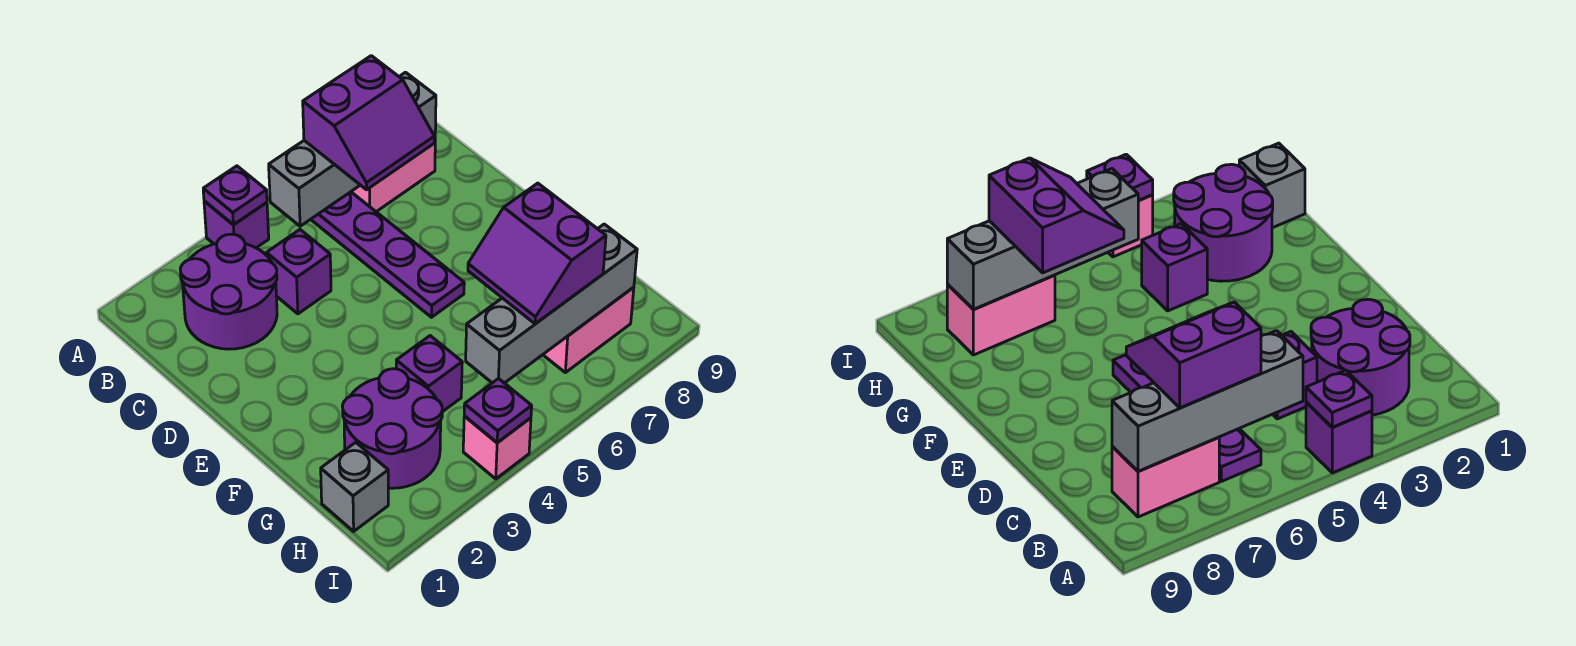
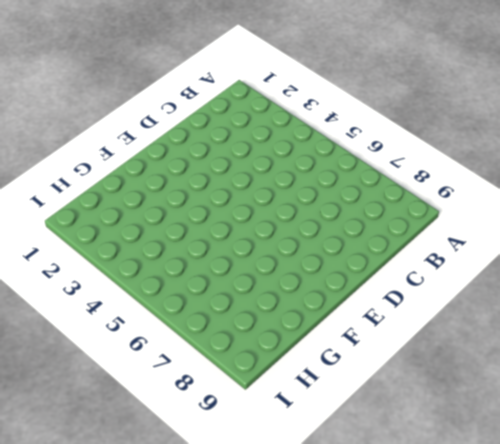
none -> purple 1x1 brick [204,201,269,248]
none -> purple 2x2 round brick [180,234,277,349]
none -> purple 1x4 plate [311,192,464,317]

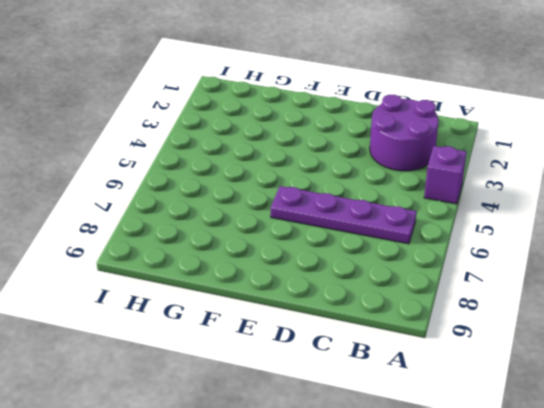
none -> pink 1x2 brick [351,134,435,212]
none -> purple 1x1 brick [266,230,331,314]
none -> purple 2x2 round brick [342,369,442,488]

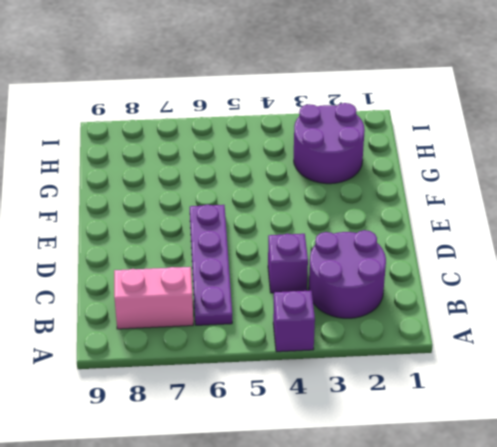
none -> purple 1x1 brick [396,336,462,412]
none -> grey 1x1 brick [321,442,388,531]
none -> pink 1x2 brick [543,287,634,373]

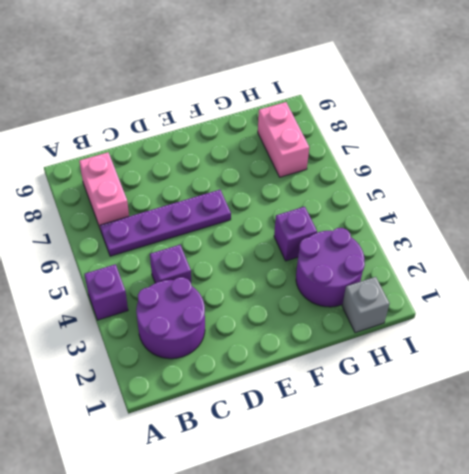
none -> pink 1x1 brick [463,416,531,479]
none -> purple 1x1 plate [203,166,267,225]
none -> grey 1x4 brick [269,72,436,226]

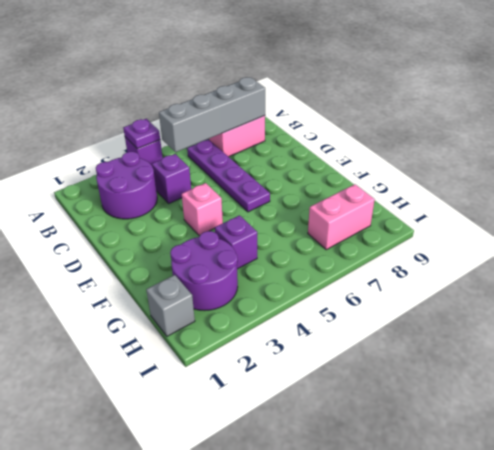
pink 1x1 brick [182,183,223,236] -> pink 1x1 brick moved to [463,416,531,479]
none -> grey 1x4 brick [466,224,637,383]
none -> purple 1x1 plate [464,378,532,443]
none -> purple 2x2 slope [303,56,434,190]

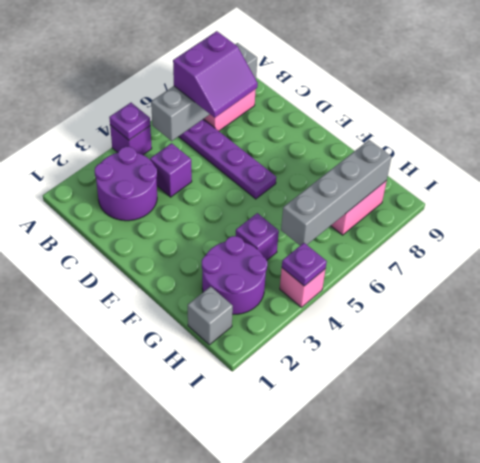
none -> purple 2x2 slope [468,183,606,324]

